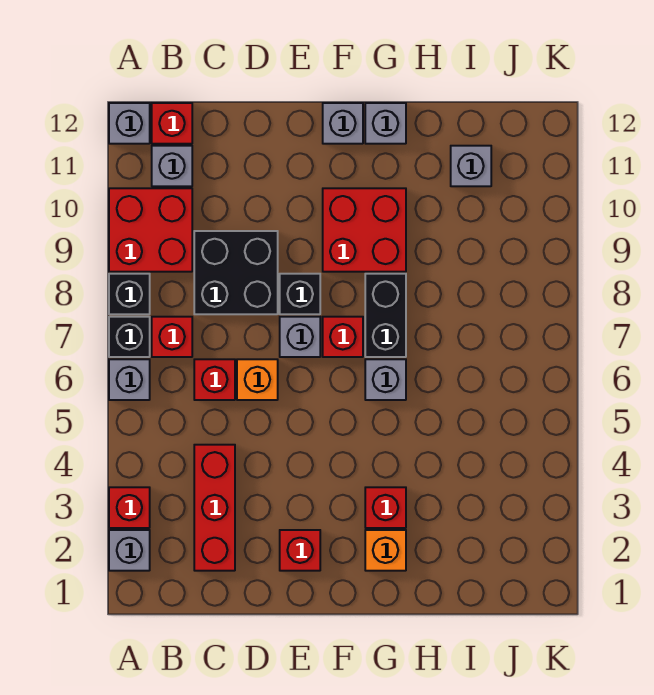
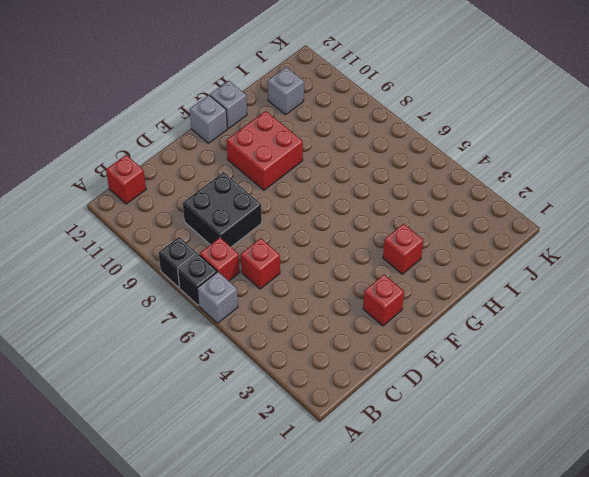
none -> grey 1x1 brick [109,530,150,571]
none -> red 1x1 brick [109,487,150,528]
none -> red 2x2 brick [109,188,192,272]

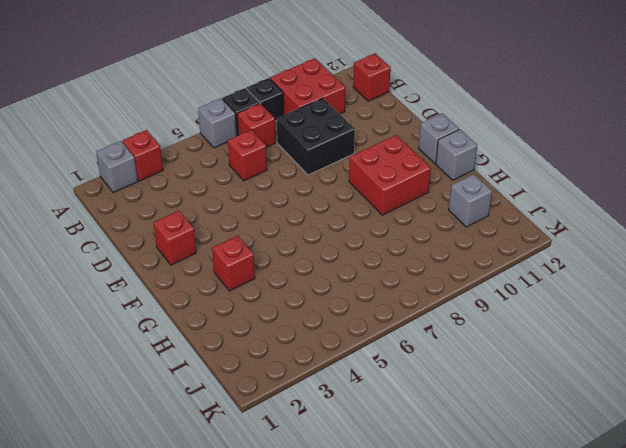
none -> grey 1x1 brick [109,103,150,144]
none -> grey 1x1 brick [152,146,192,186]
none -> red 1x3 brick [194,445,235,571]

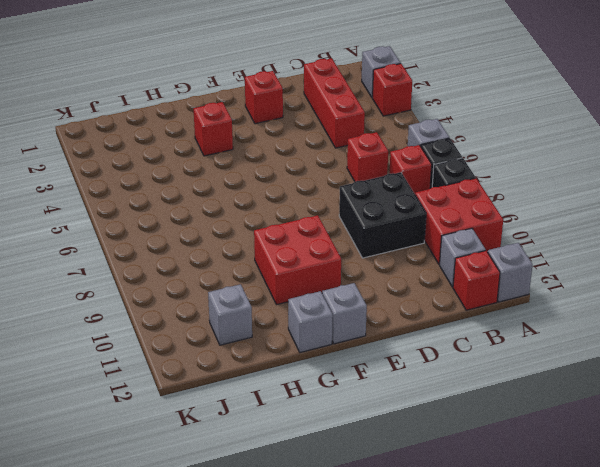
none -> orange 1x1 brick [237,359,278,400]
none -> grey 1x1 brick [280,317,320,357]
none -> black 1x1 brick [280,274,320,314]

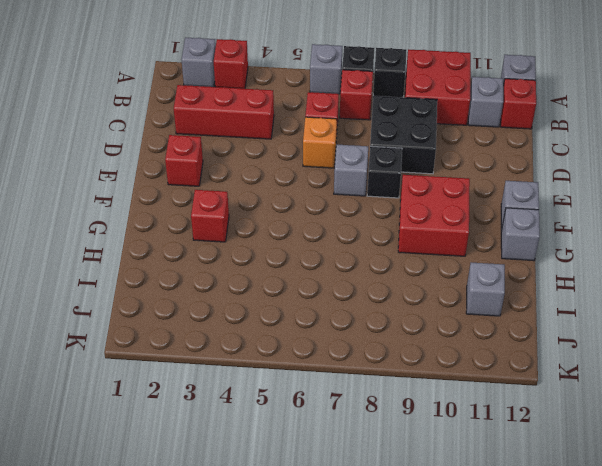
none -> red 1x1 brick [323,317,363,357]
none -> orange 1x1 brick [365,530,406,571]
none -> grey 1x1 brick [365,359,406,400]

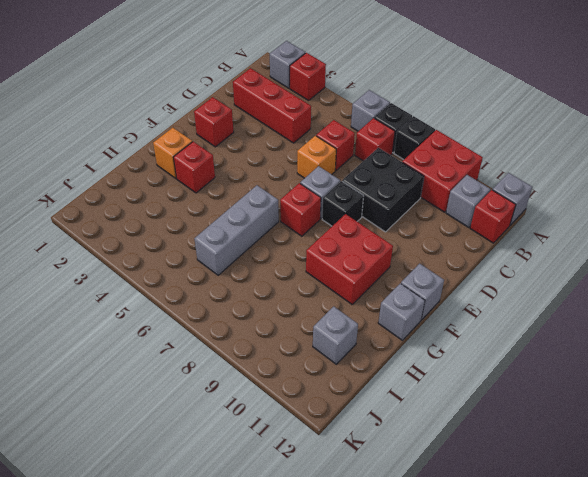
grey 1x3 brick [194,185,279,275] -> grey 1x1 brick [365,359,406,400]
none -> black 1x2 brick [365,274,406,357]

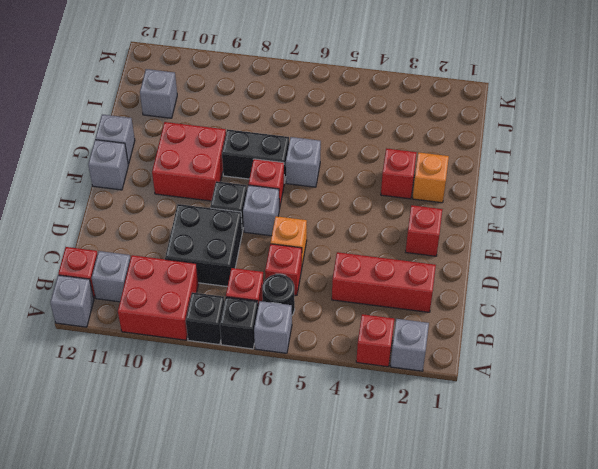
black 1x1 round brick [262,274,295,315] -> none

